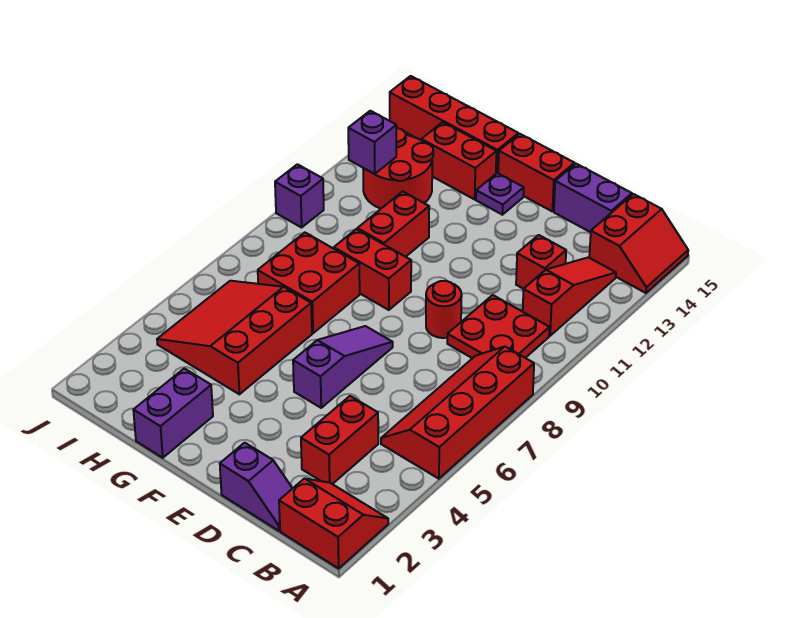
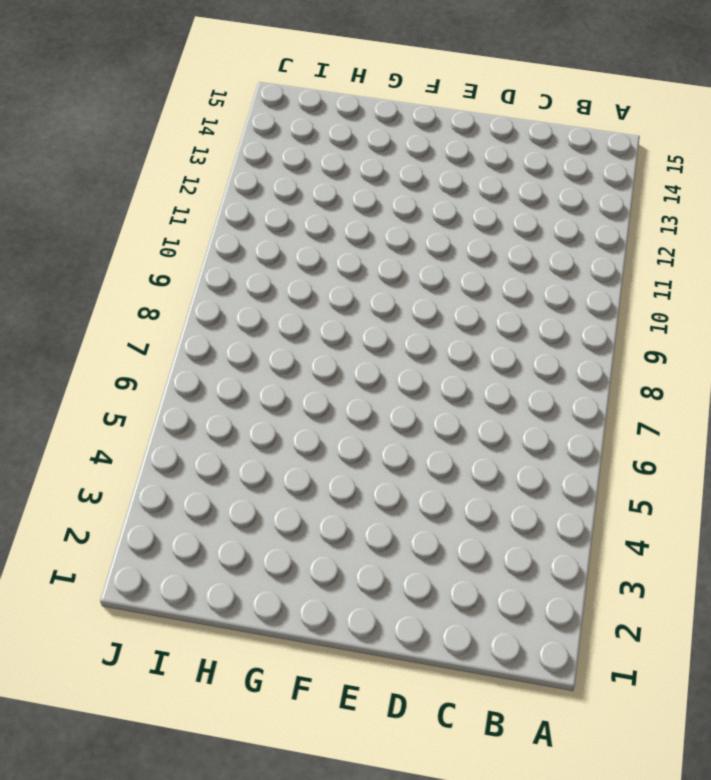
none -> red 2x2 slope [279,478,388,568]
none -> red 2x4 slope [381,347,534,479]
none -> red 2x2 slope [589,194,688,293]

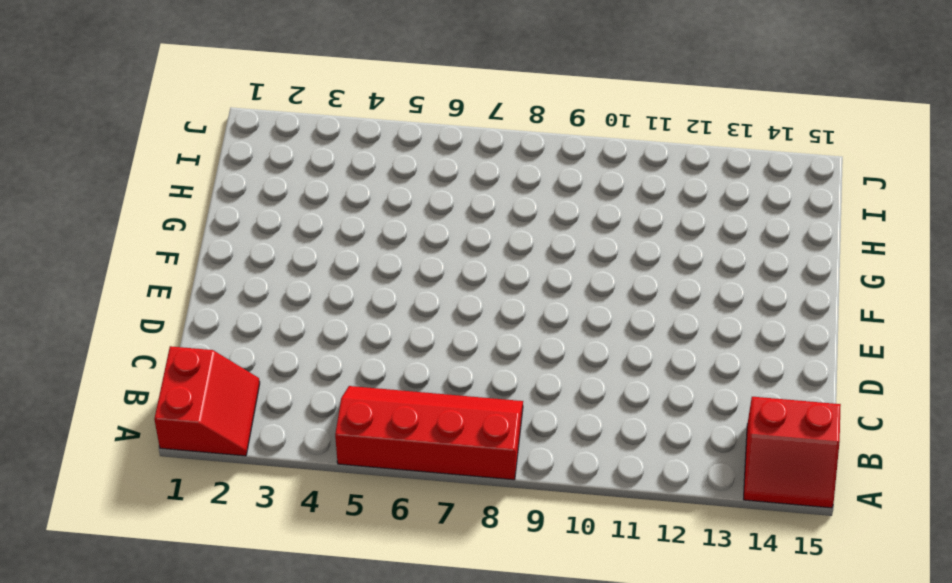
none -> red 2x2 plate [447,295,549,358]
none -> red 1x3 slope [523,257,616,336]
none -> purple 1x2 slope [220,443,293,531]

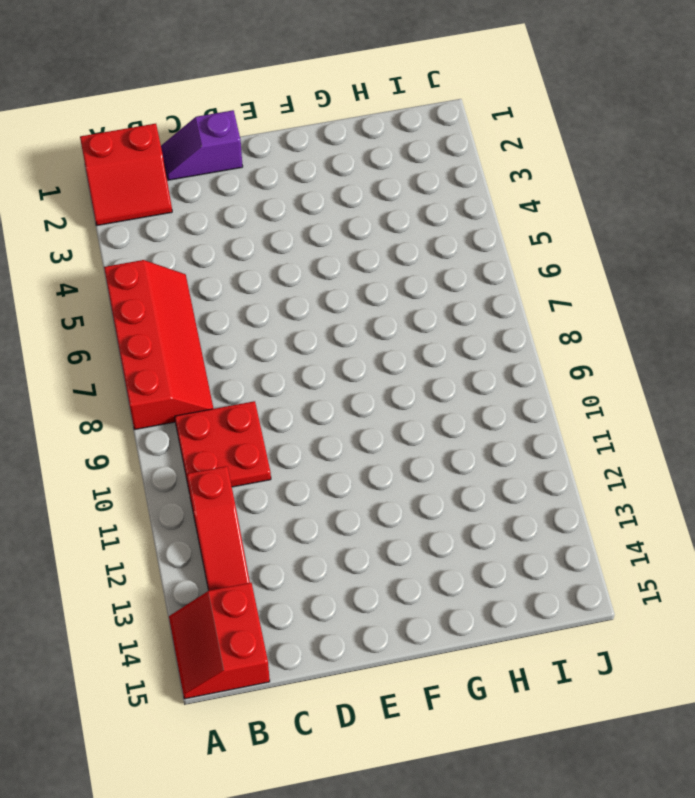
none -> red 1x2 brick [301,396,378,484]
none -> red 1x1 brick [516,235,566,289]
none -> purple 1x2 brick [554,164,632,232]

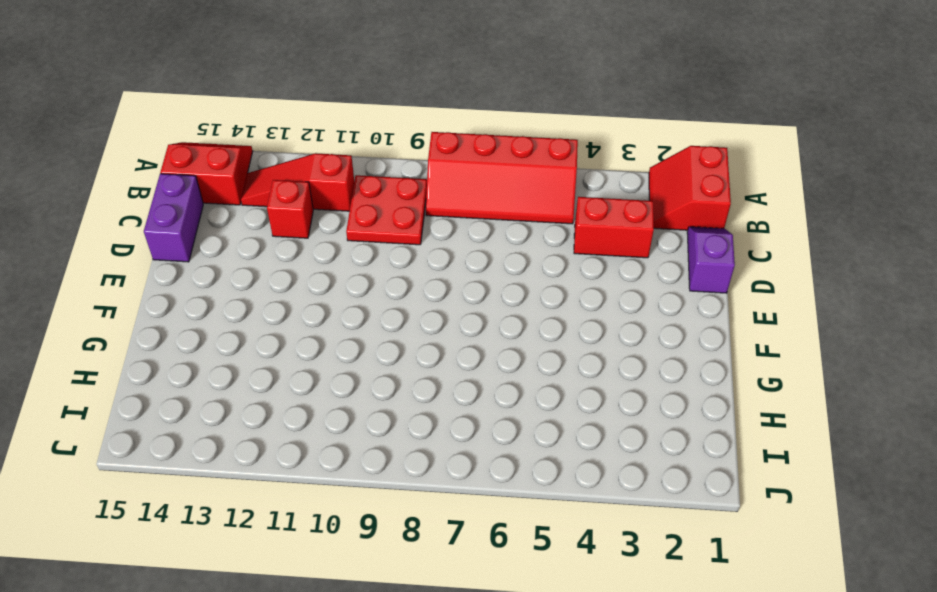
none -> red 1x1 round brick [426,281,462,338]
none -> purple 1x3 slope [293,326,393,408]
none -> red 1x2 brick [498,134,575,211]

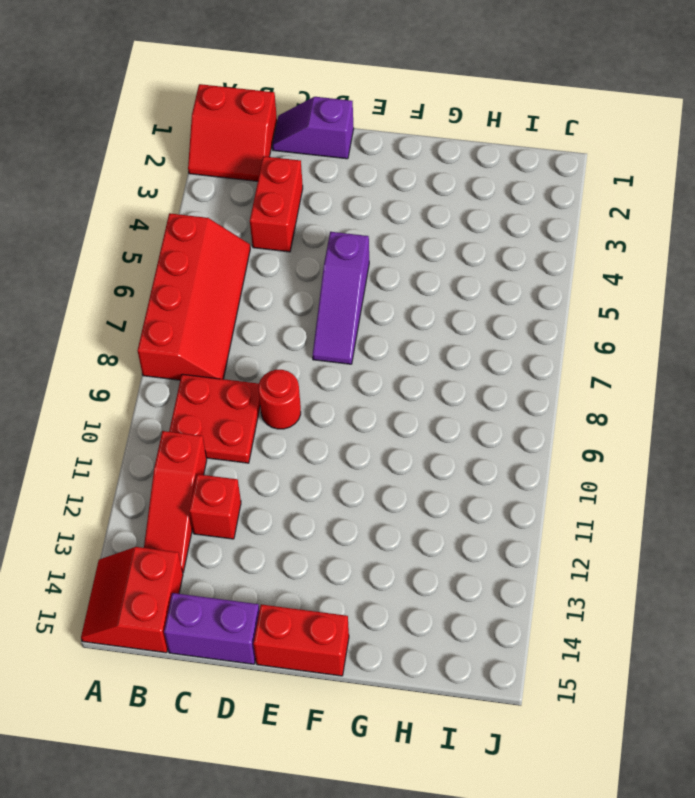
none -> red 1x2 brick [334,229,411,310]
none -> purple 1x1 plate [476,173,524,215]
none -> purple 1x2 brick [133,368,213,458]

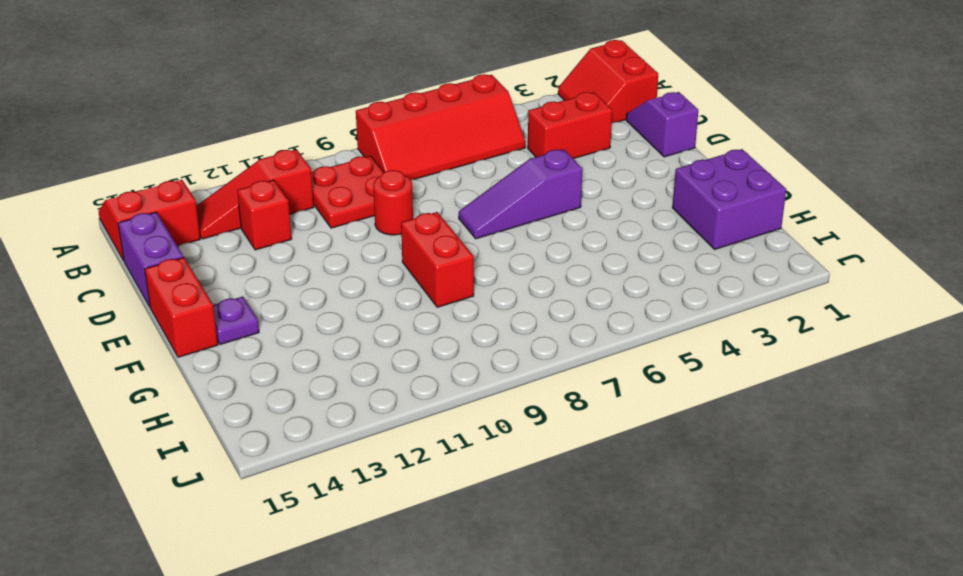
purple 2x2 brick [672,149,786,250] -> purple 1x2 brick [133,368,213,458]
none -> red 3x3 slope [157,281,312,394]
none -> red 2x2 brick [258,233,360,333]
none -> red 1x2 brick [357,192,429,257]

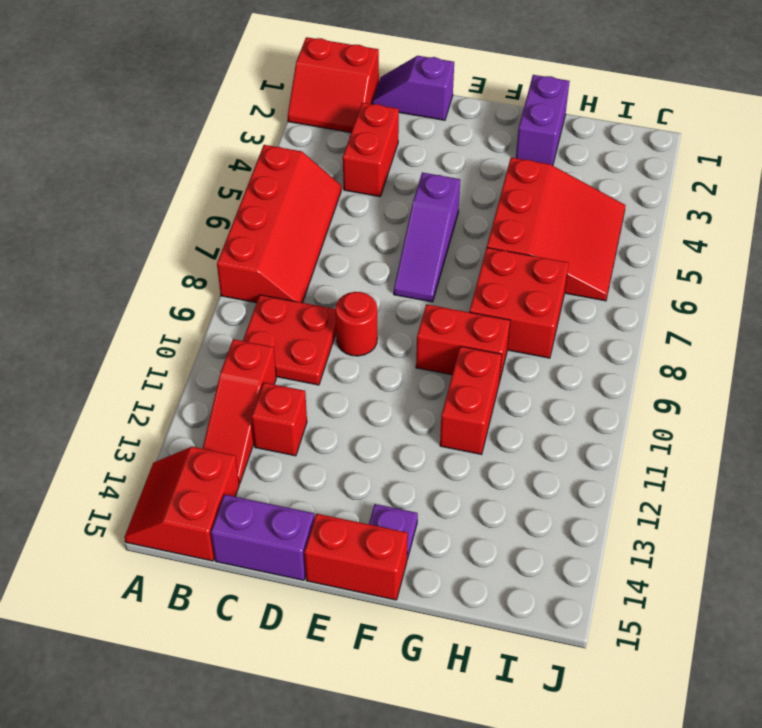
none -> red 1x2 brick [421,122,496,199]
none -> red 1x4 brick [390,76,518,173]
none -> red 2x2 round brick [363,128,433,209]

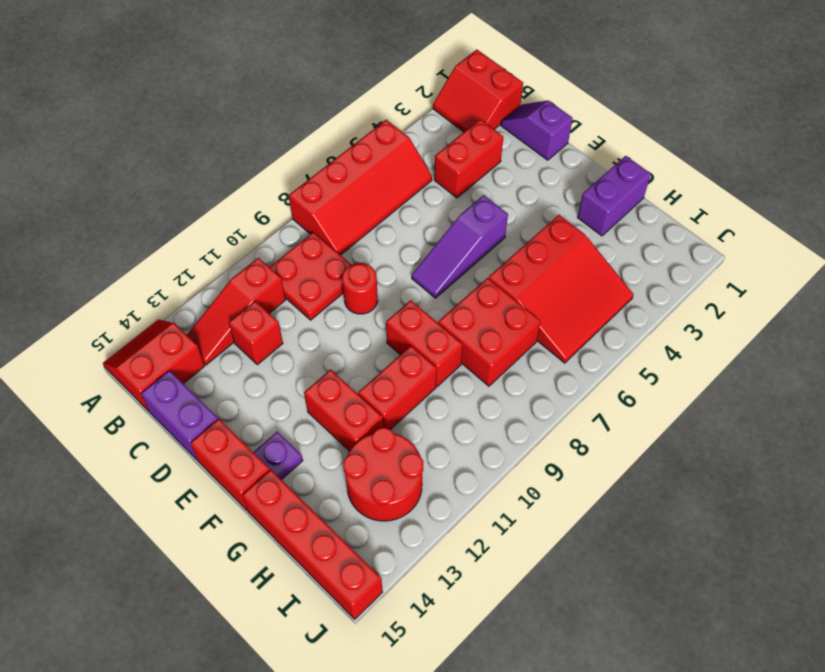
red 1x2 brick [304,370,383,451] -> red 1x2 brick moved to [421,122,496,199]
none -> purple 1x1 brick [275,164,324,227]
none -> purple 1x1 brick [348,111,396,174]

